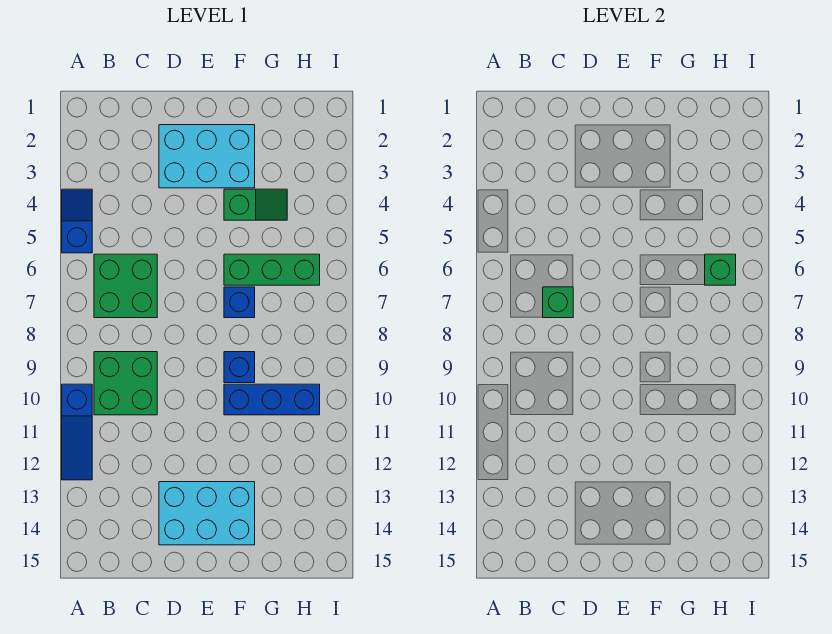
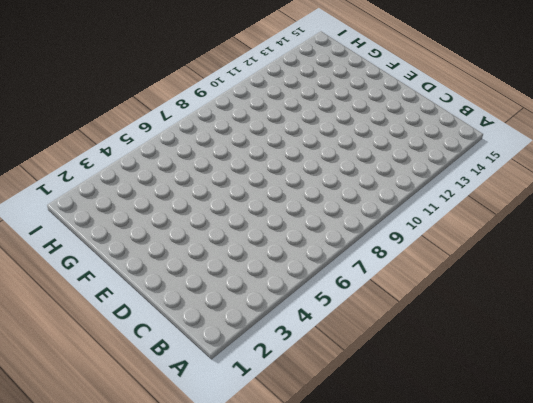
none -> blue 1x2 slope [62,189,92,253]
none -> blue 1x3 slope [62,384,92,480]
none -> green 2x2 brick [94,254,157,318]

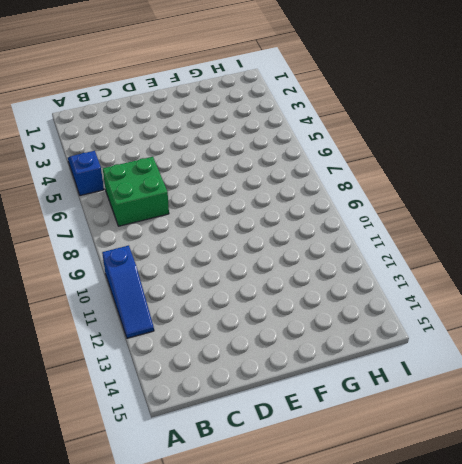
none -> green 2x2 brick [94,352,157,415]
none -> cyan 2x3 brick [159,125,255,188]
none -> cyan 2x3 brick [159,482,255,545]

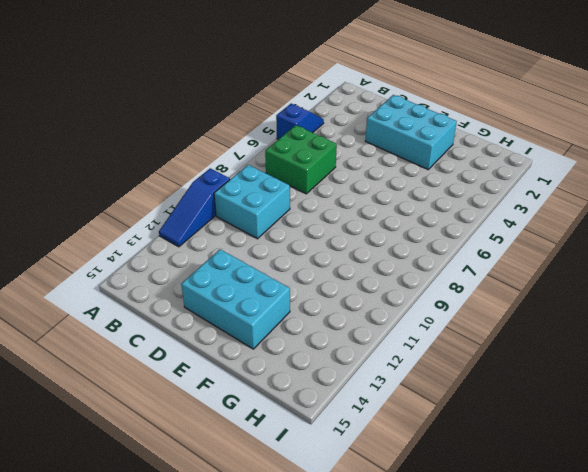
cyan 2x2 brick [214,165,290,239] -> green 2x2 brick [94,352,157,415]
none -> green 1x2 slope [224,189,287,220]
none -> green 1x3 brick [224,254,320,285]
none -> blue 1x1 brick [224,287,255,318]

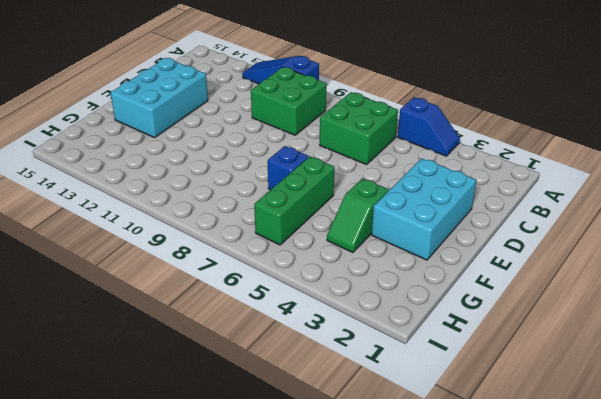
none -> blue 1x1 brick [224,352,255,383]
none -> blue 1x3 brick [224,384,320,415]
none -> green 1x1 brick [543,287,573,318]

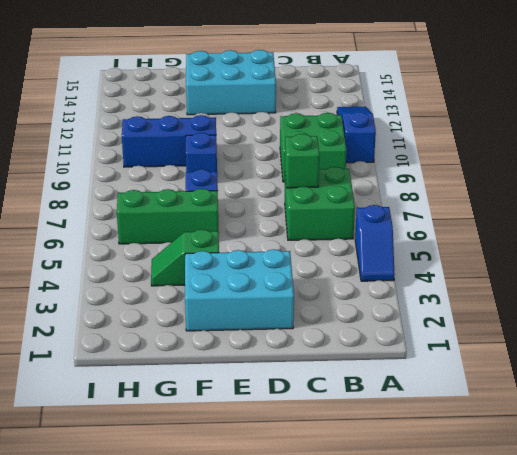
none -> green 1x1 brick [705,254,736,285]

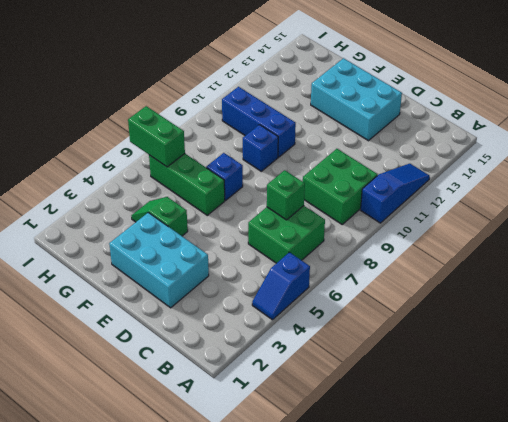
green 1x2 brick [128,106,185,167] -> green 1x1 brick [705,254,736,285]

